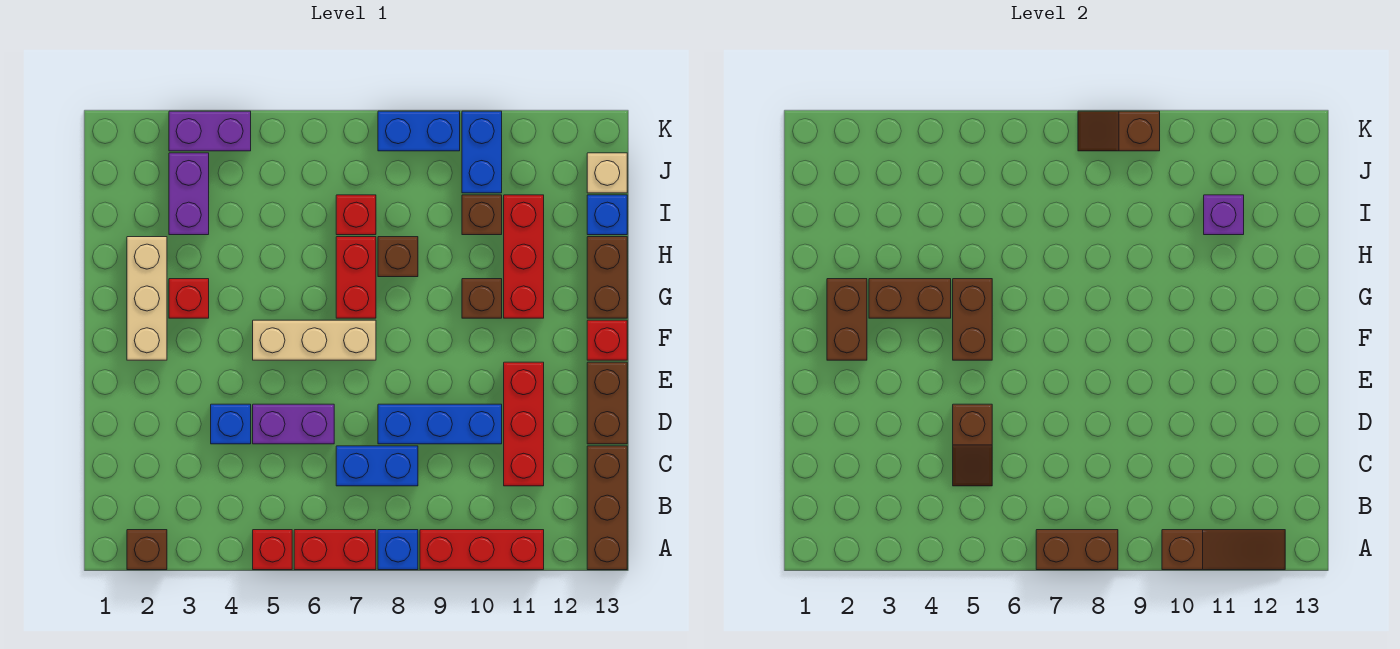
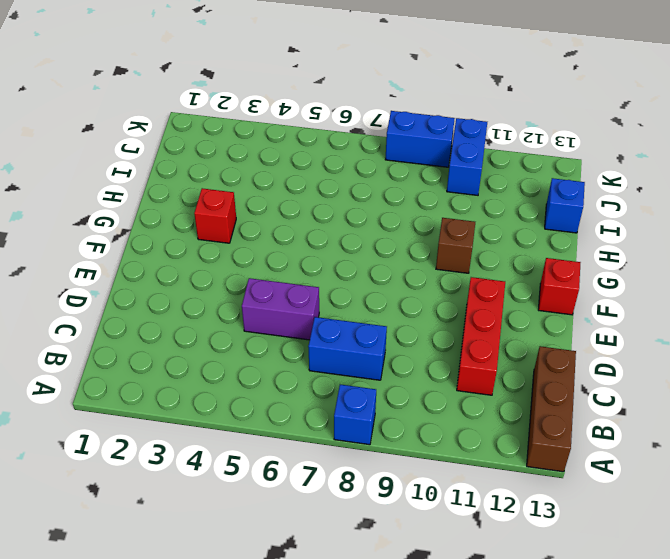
none -> brown 1x1 brick [127,530,167,570]
none -> red 1x1 brick [253,530,292,570]
none -> red 1x2 brick [294,530,376,570]
none -> red 1x3 brick [420,530,544,570]

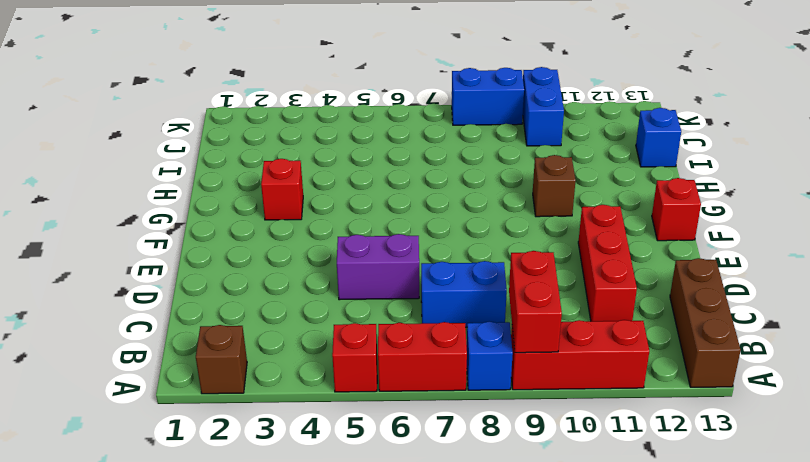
red 1x2 brick [509,251,562,353] -> red 1x2 brick moved to [336,237,376,318]
none -> blue 1x1 brick [211,404,251,444]
none -> blue 1x3 brick [378,404,502,444]
none -> brown 1x2 brick [587,362,627,444]
none -> tan 1x3 brick [127,237,167,360]

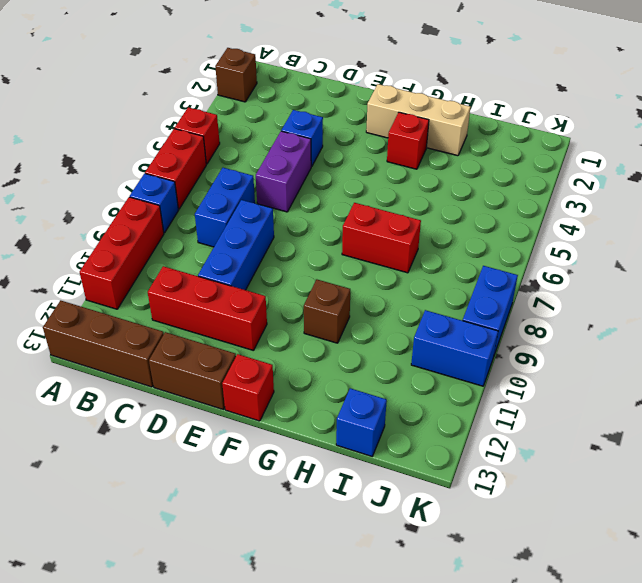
none -> tan 1x3 brick [253,320,376,360]
none -> red 1x3 brick [504,195,544,318]
none -> brown 1x2 brick [587,237,627,318]
none -> brown 1x1 brick [378,237,418,277]

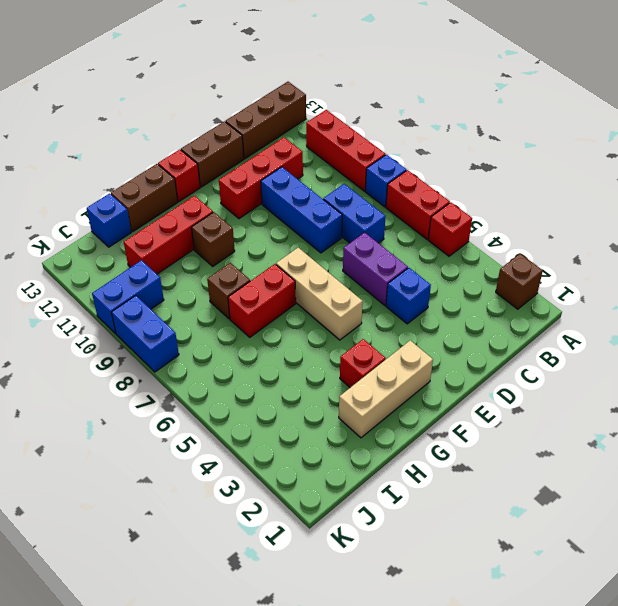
none -> purple 1x2 brick [169,153,209,235]
none -> red 1x1 brick [336,195,376,235]
none -> brown 1x1 brick [462,195,502,235]
none -> tan 1x1 brick [587,153,627,193]

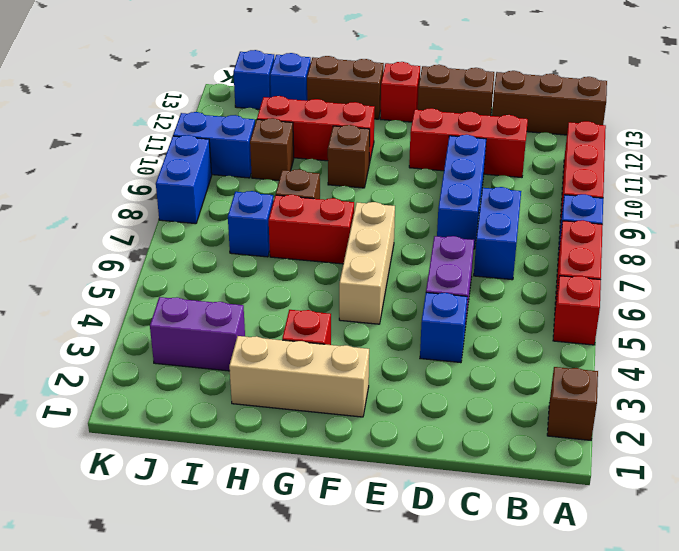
blue 1x1 brick [228,191,274,257] -> red 1x1 brick [336,195,376,235]
blue 1x1 brick [233,50,274,109] -> tan 1x1 brick [587,153,627,193]
none -> purple 1x2 brick [169,111,251,151]
none -> brown 1x2 brick [1036,530,1118,570]
none -> brown 1x3 slope [1162,530,1285,570]
none -> brown 1x2 slope [953,404,992,486]

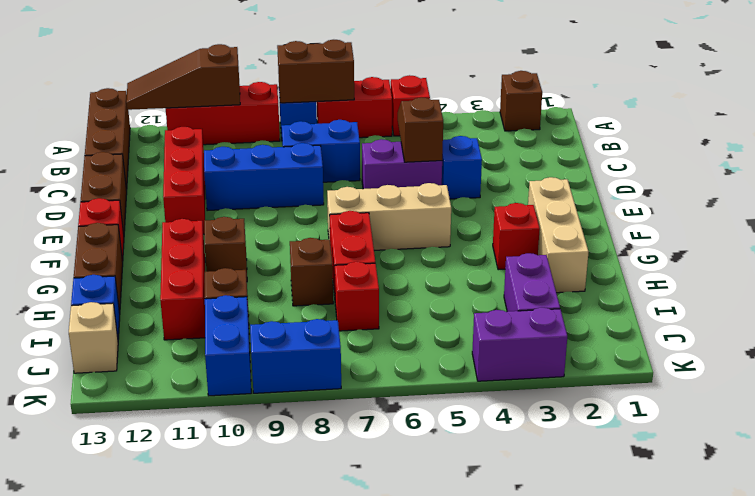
none -> brown 1x2 brick [827,279,867,360]
none -> brown 1x2 brick [953,279,992,360]
none -> brown 1x2 brick [869,279,951,318]
none -> purple 1x1 brick [1204,195,1244,235]

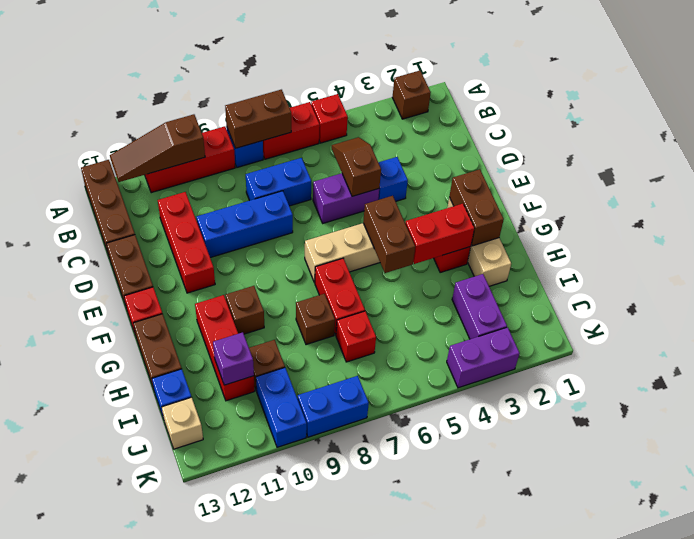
red 1x2 brick [405,204,474,264] -> brown 1x2 brick [869,279,951,318]
none -> brown 1x2 slope [1078,111,1160,151]

